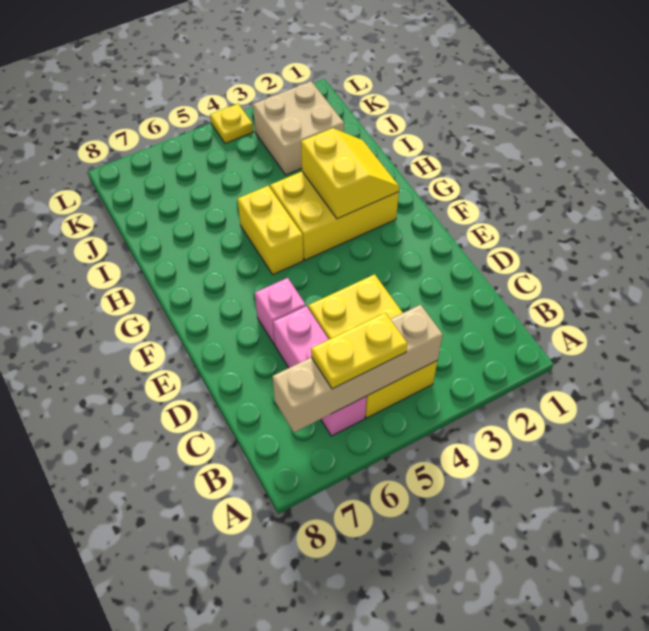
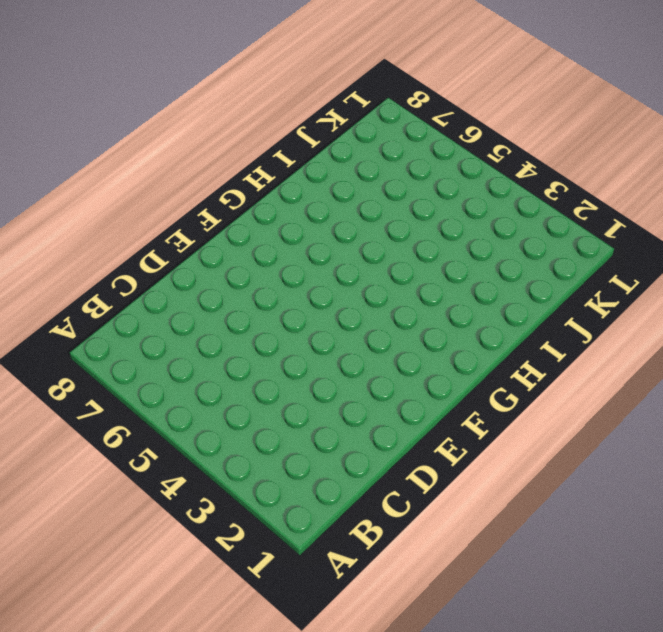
none -> yellow 2x3 brick [308,274,437,418]
none -> pink 1x3 brick [273,306,367,436]

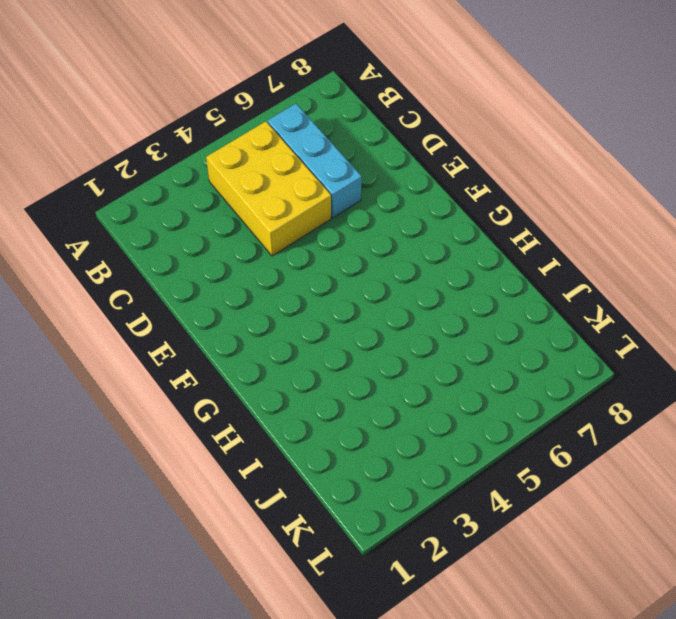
cyan 1x3 brick [267,104,361,218] -> pink 1x3 brick [273,306,367,436]
none -> pink 1x1 brick [255,278,306,345]
none -> yellow 2x3 brick [270,172,399,260]

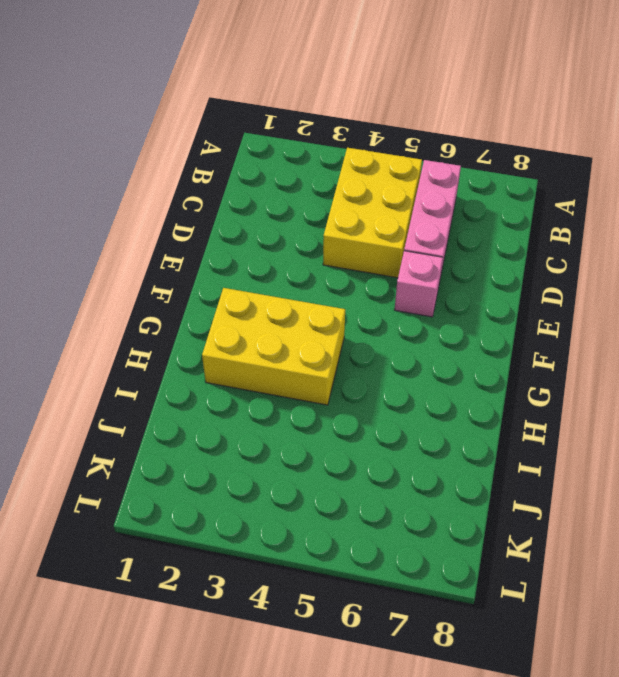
none -> yellow 1x2 brick [237,186,303,275]
none -> tan 2x2 brick [253,81,344,175]

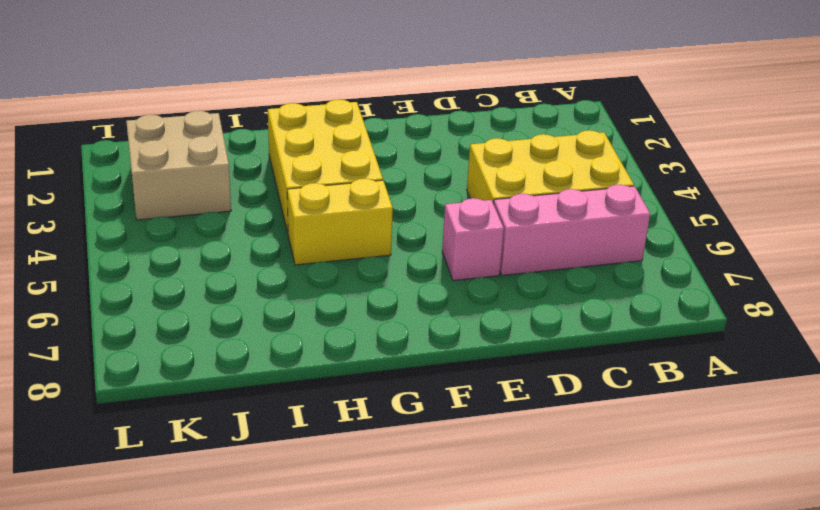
none -> yellow 1x1 plate [210,104,253,144]
none -> tan 1x4 brick [272,305,443,432]

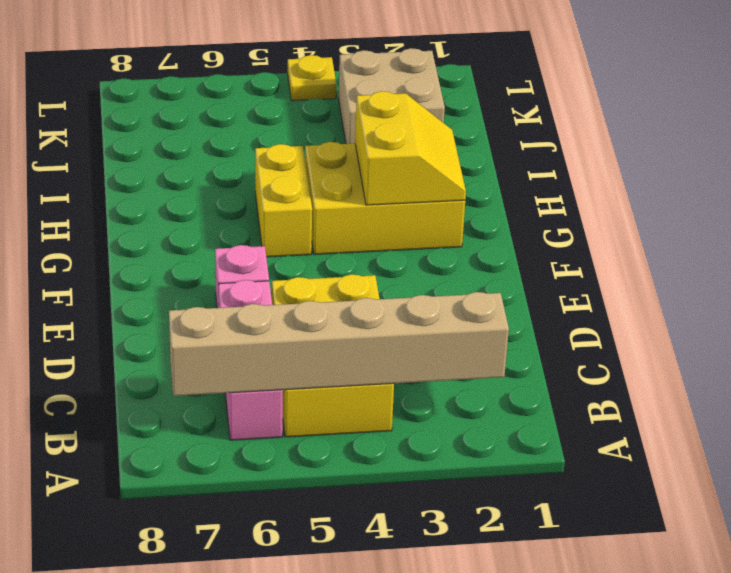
tan 1x6 brick [169,292,509,396] -> tan 1x4 brick [272,305,443,432]
none -> yellow 1x2 plate [311,313,407,389]

